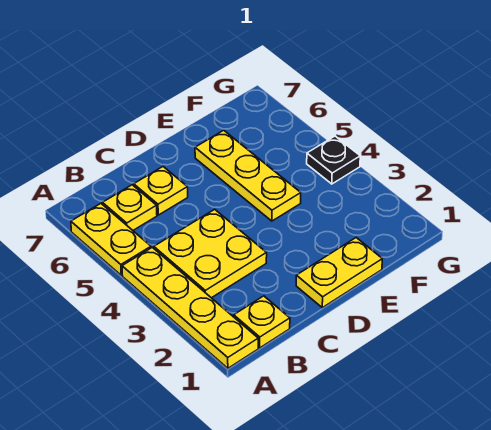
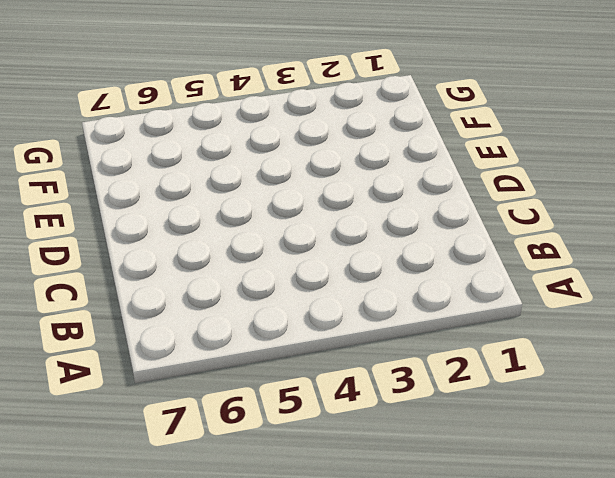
none -> yellow 1x4 plate [122,247,258,368]
none -> yellow 1x2 plate [71,204,151,275]

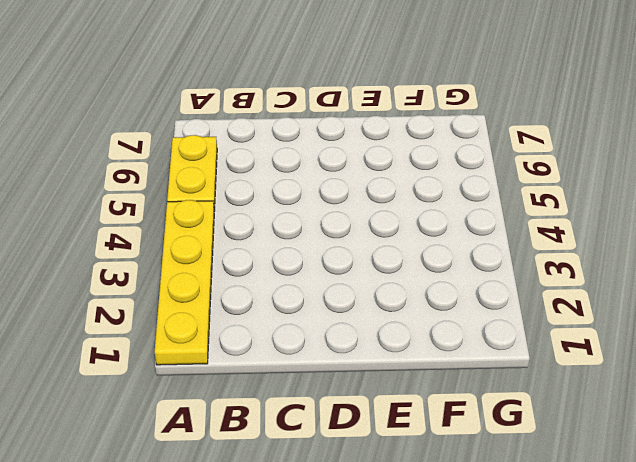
none -> yellow 1x1 plate [234,296,290,348]
none -> yellow 2x2 plate [154,209,267,298]

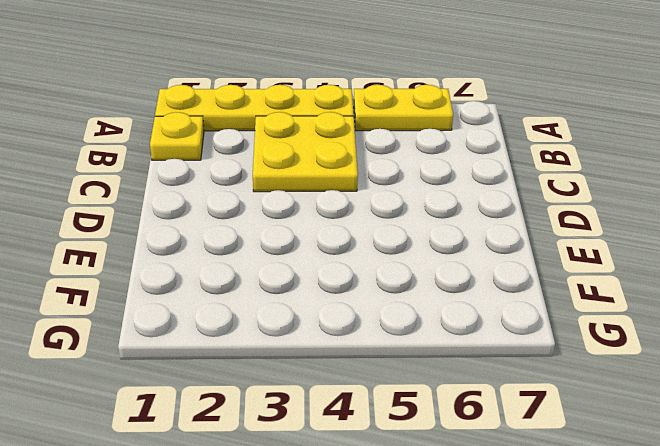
none -> yellow 1x1 plate [103,185,157,230]
none -> yellow 1x1 plate [134,167,188,215]

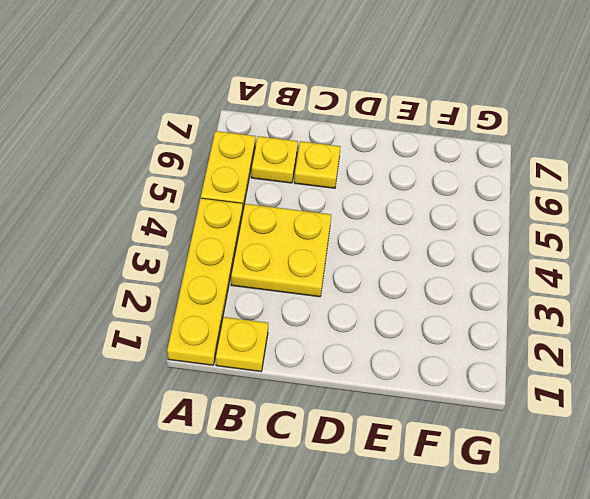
none -> yellow 1x2 plate [296,238,382,308]
none -> yellow 1x3 plate [195,130,301,221]

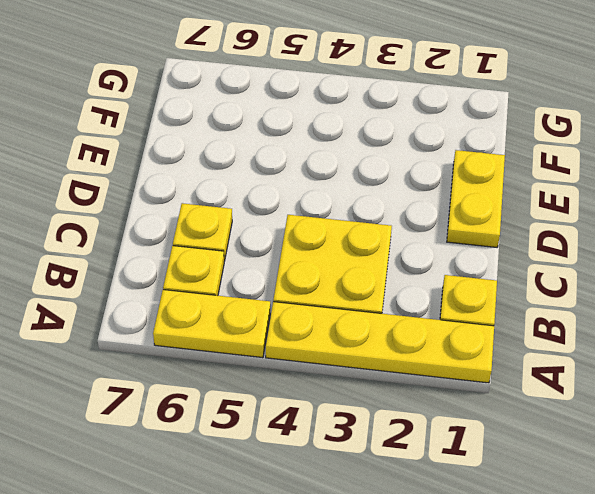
none -> yellow 1x3 plate [195,130,301,221]
none -> black 1x1 plate [307,136,360,184]

